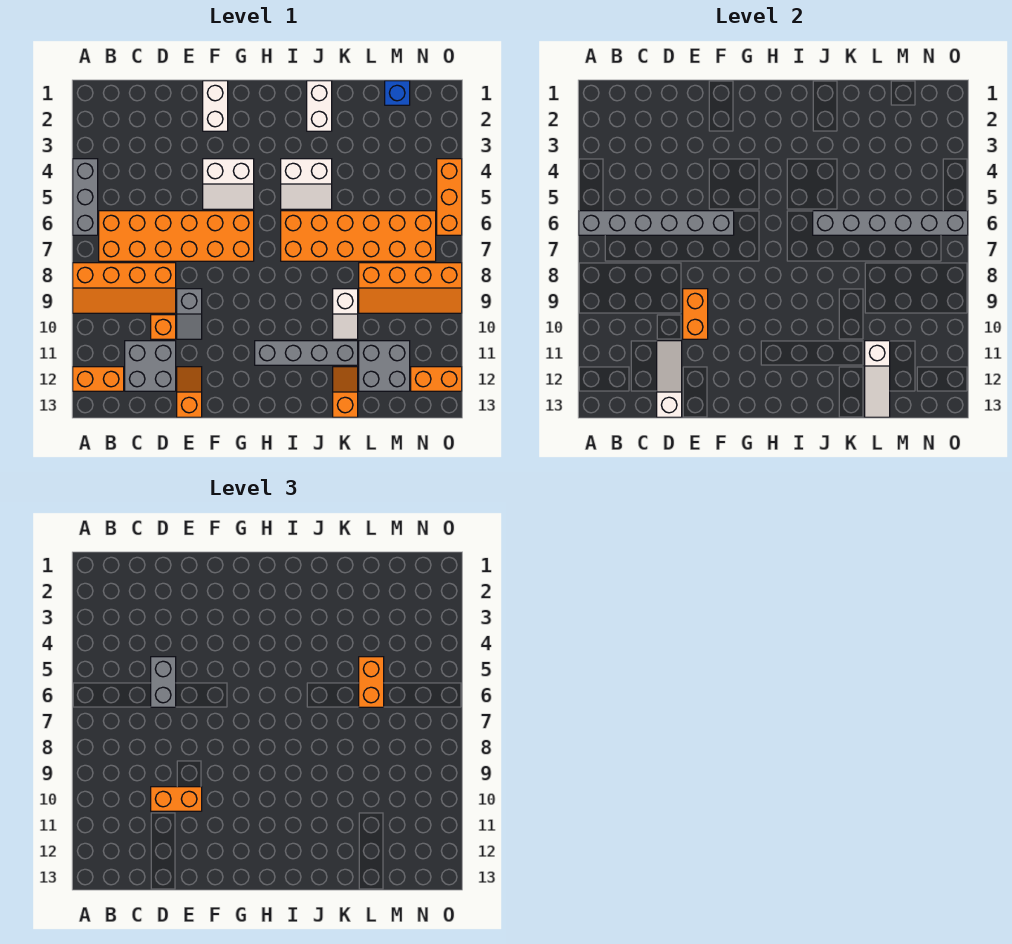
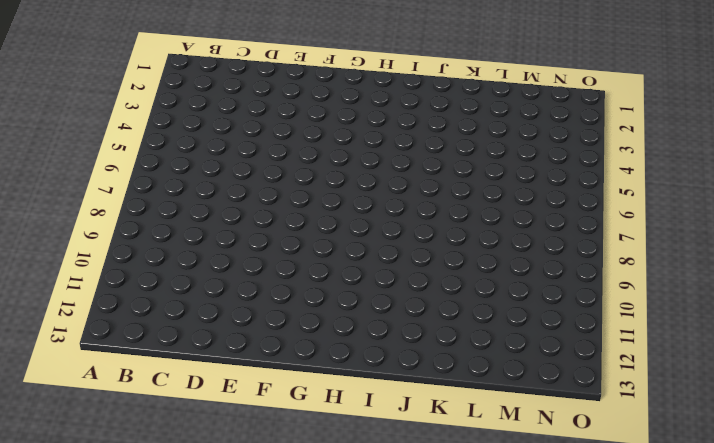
none -> grey 1x3 brick [73,159,98,235]
none -> orange 2x4 slope [73,263,176,313]
none -> orange 1x2 brick [73,367,124,391]

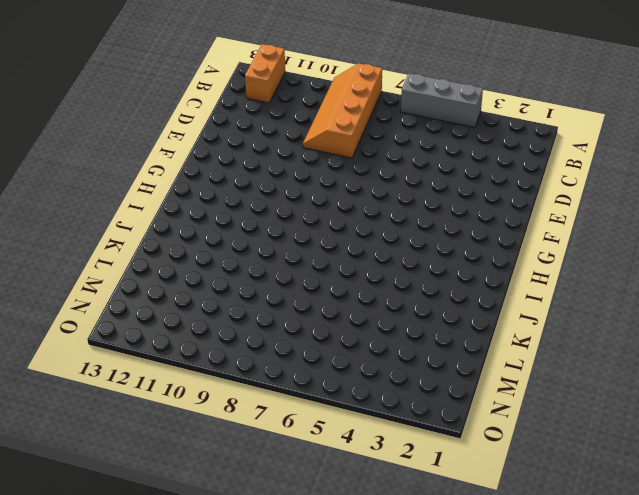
none -> orange 2x6 brick [99,211,254,261]
none -> grey 2x2 brick [125,341,176,391]
none -> orange 1x1 brick [151,315,176,339]

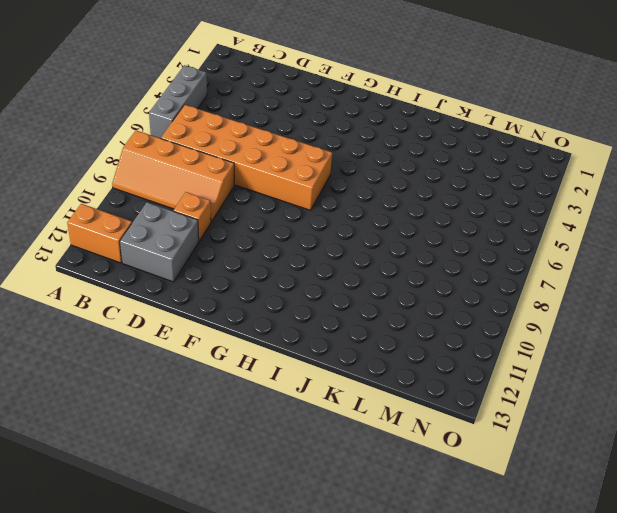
none -> grey 1x2 slope [177,289,202,339]
none -> orange 1x2 slope [177,367,202,417]
none -> white 1x2 brick [203,81,228,131]

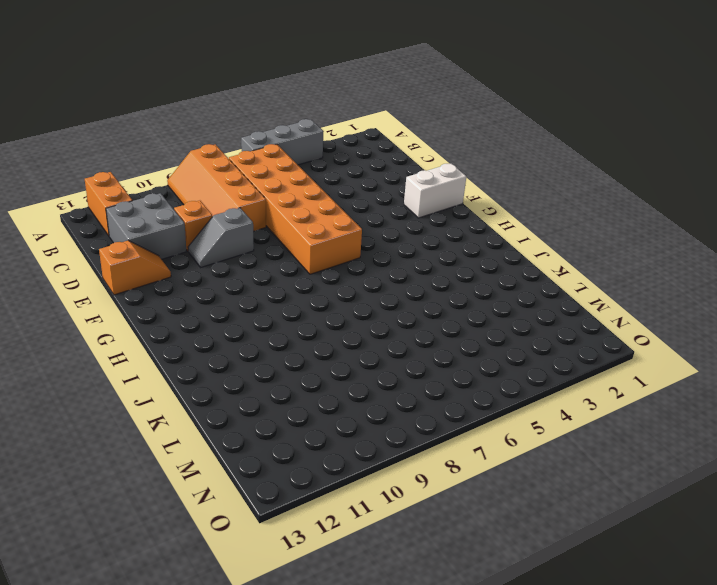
none -> white 2x2 slope [203,159,254,209]
none -> grey 1x4 brick [255,341,358,365]
none -> white 2x2 slope [281,159,332,209]

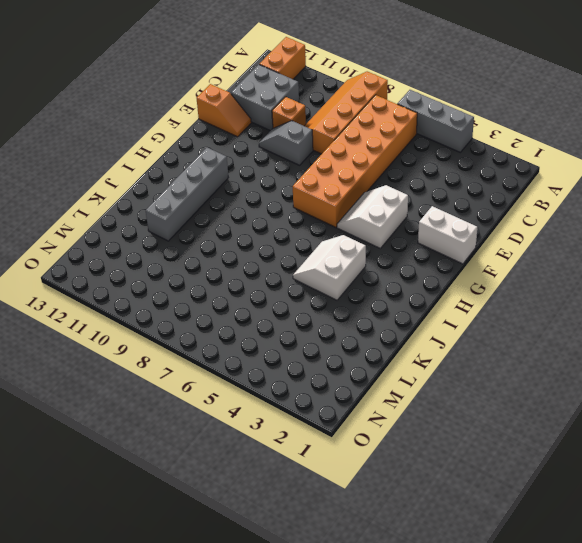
none -> orange 2x6 brick [281,211,436,261]
none -> white 1x2 brick [307,81,332,131]
none -> white 1x2 slope [333,289,358,339]

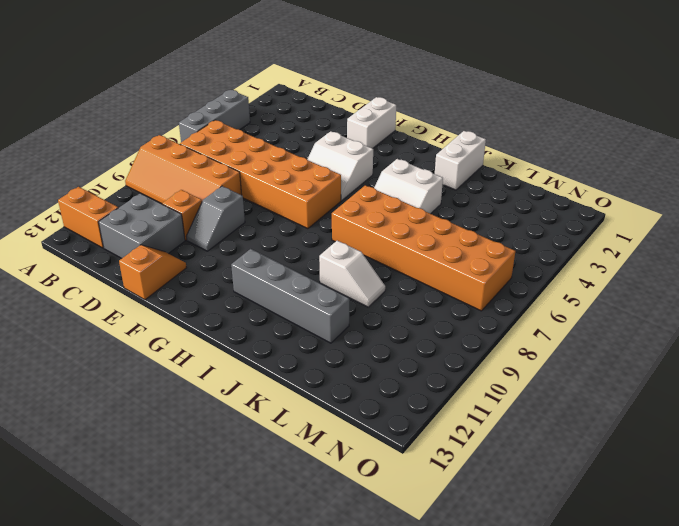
white 1x2 slope [319,241,385,307] -> white 1x2 slope turned to [333,289,358,339]
none -> orange 1x2 slope [333,367,358,417]
none -> orange 2x4 slope [359,263,462,313]
none -> grey 2x2 brick [359,341,410,391]

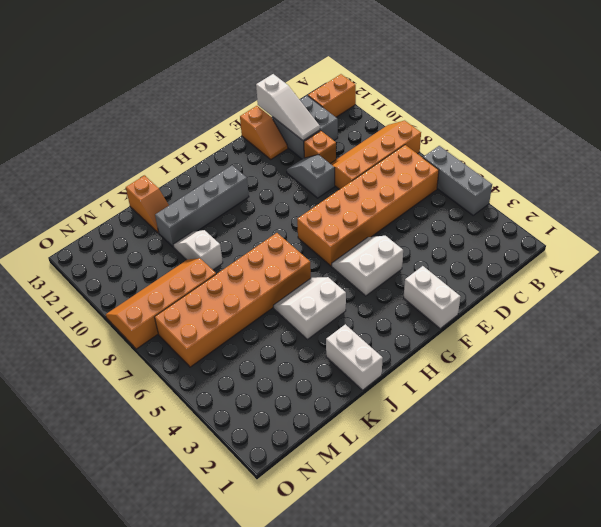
none -> grey 2x2 brick [359,341,410,391]
none -> blue 1x1 brick [385,81,410,105]
none -> orange 1x2 brick [411,367,462,391]

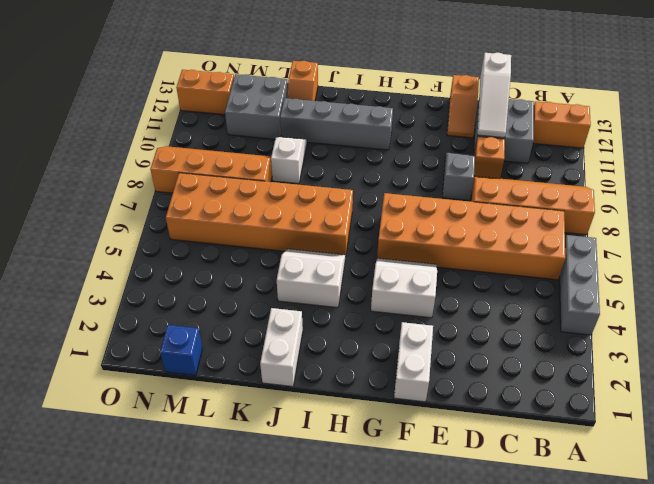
none -> orange 1x3 brick [437,159,462,235]
none -> grey 1x6 brick [579,211,734,235]
none -> orange 1x2 brick [683,289,708,339]

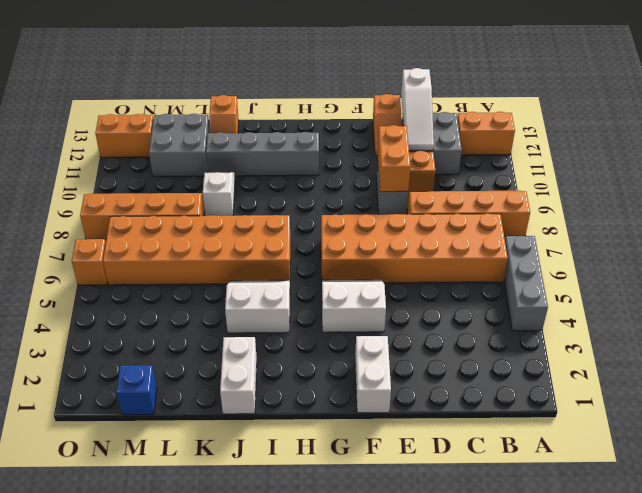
orange 1x1 brick [72,239,107,285] -> orange 1x3 brick [437,159,462,235]
none -> grey 1x6 brick [579,211,734,235]
none -> grey 1x6 brick [813,211,968,235]
none -> white 1x3 slope [865,341,890,417]

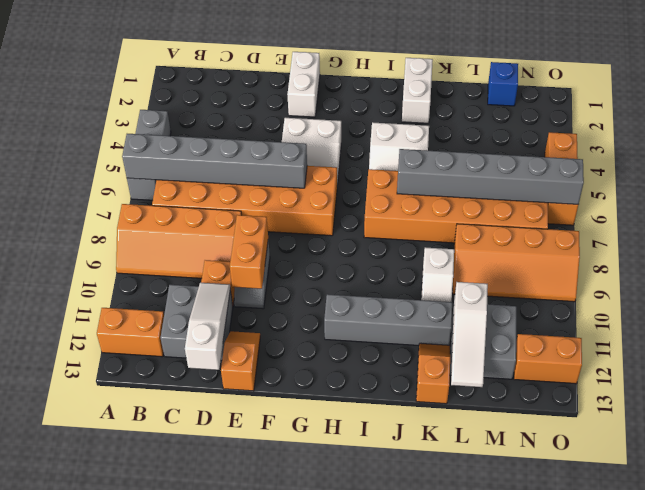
none -> grey 1x2 brick [151,657,176,707]
none -> orange 1x2 brick [151,787,202,811]
none -> orange 1x2 brick [359,657,384,707]

